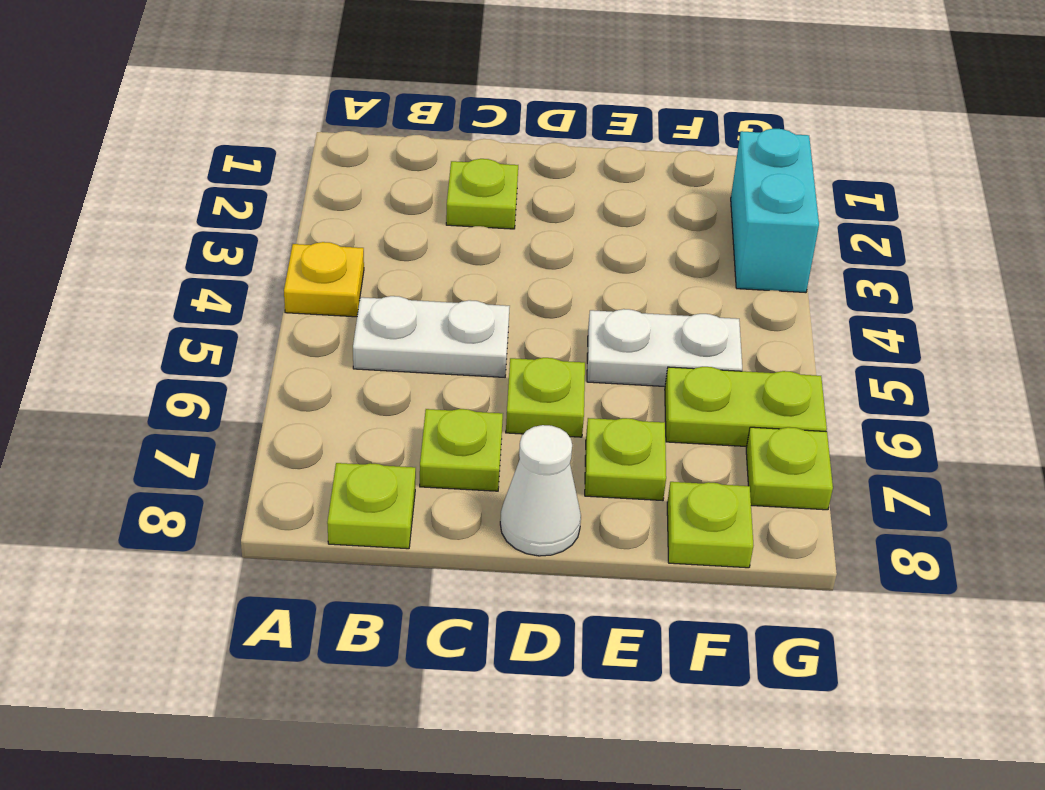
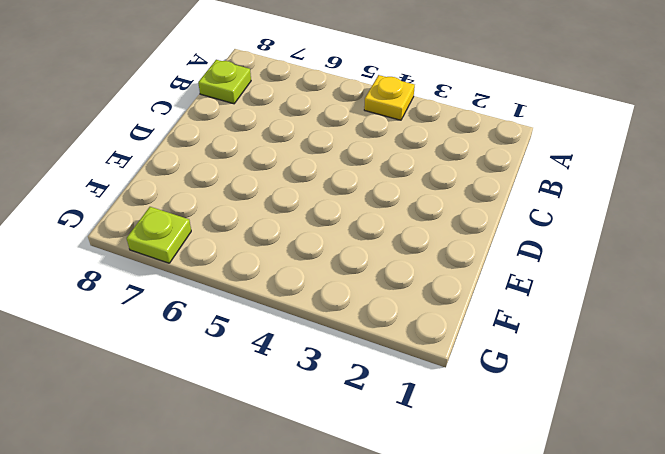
none -> white 1x2 plate [353,296,510,377]
none -> lime 1x1 plate [446,159,518,229]
none -> lime 1x1 plate [420,409,503,491]

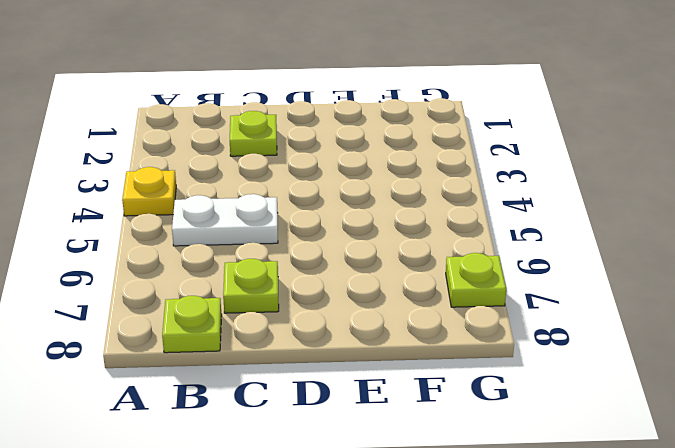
none -> lime 1x1 plate [506,358,585,437]
none -> white 1x1 cone [500,425,581,556]
none -> white 1x2 plate [587,309,742,386]

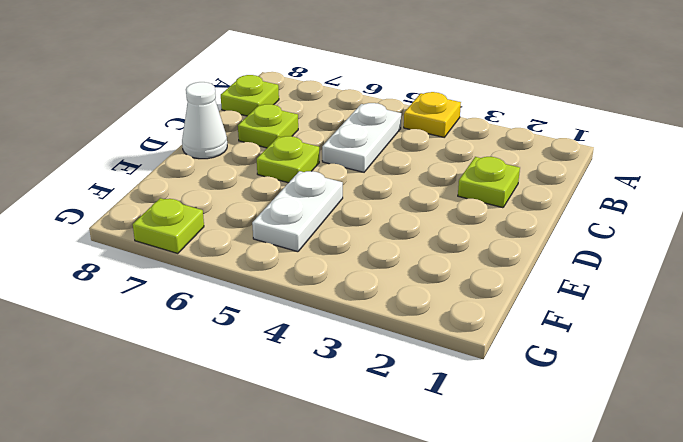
none -> lime 1x1 plate [585,418,666,501]
none -> lime 1x2 plate [665,367,827,447]
none -> lime 1x1 plate [667,482,753,568]

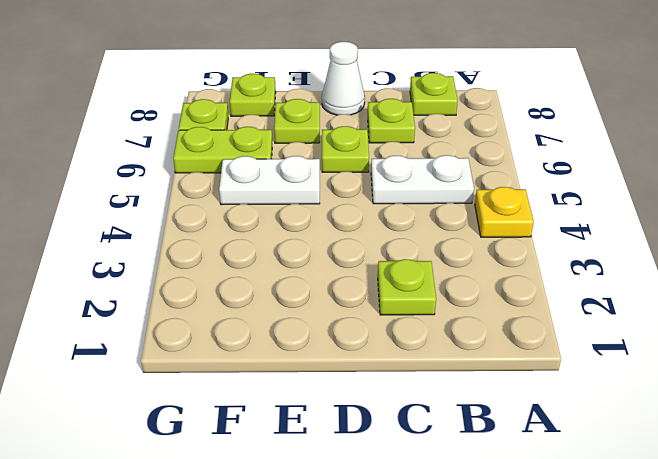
none -> cyan 1x2 brick [731,129,819,293]

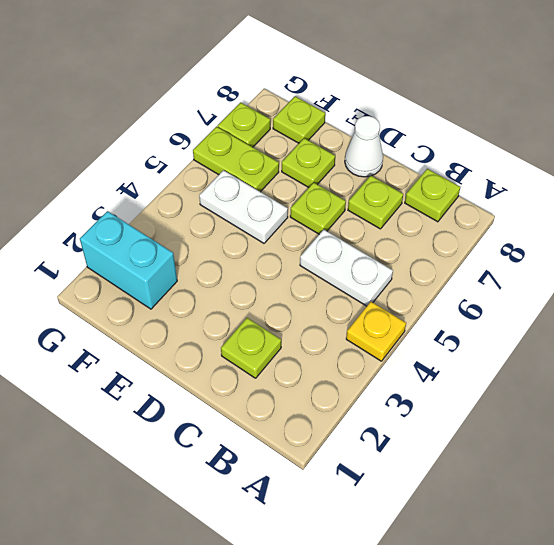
cyan 1x2 brick [80,211,177,309] -> cyan 1x2 brick turned to [731,129,819,293]

